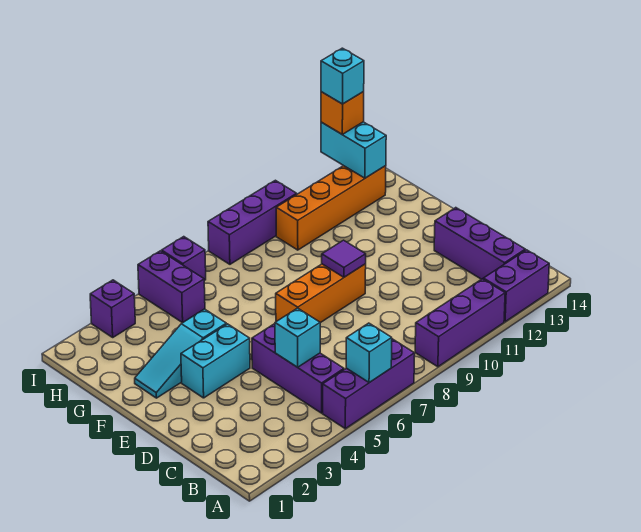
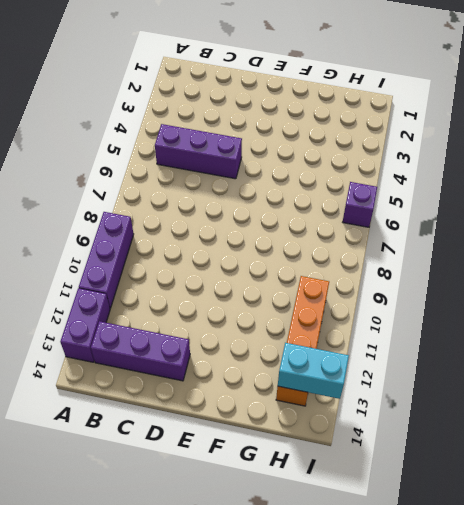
none -> purple 1x3 brick [323,339,415,429]
none -> cyan 1x2 brick [181,324,250,398]
none -> orange 1x3 brick [276,264,366,323]

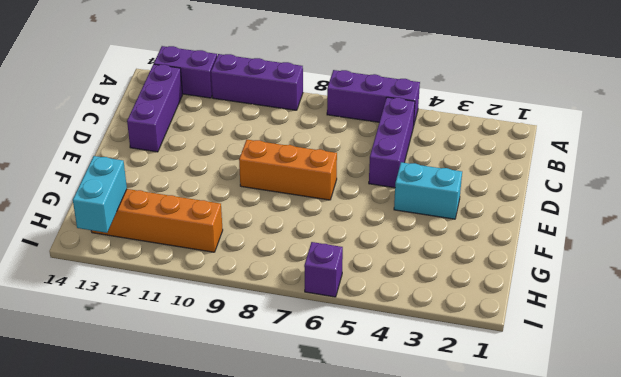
none -> cyan 1x3 slope [135,309,226,398]
none -> purple 1x2 brick [138,251,205,323]
none -> purple 1x1 brick [90,280,135,337]

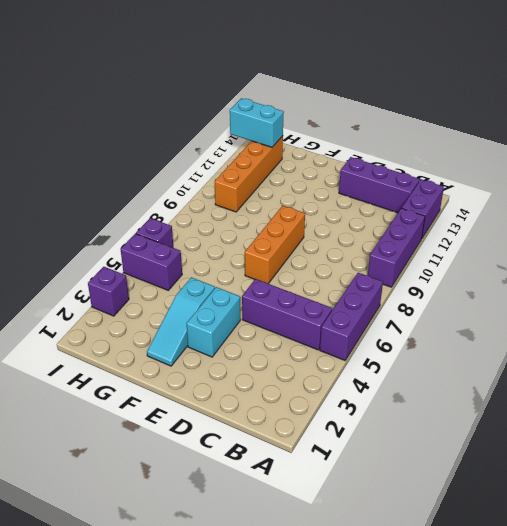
none -> purple 1x3 brick [208,180,297,264]
none -> cyan 1x1 brick [346,323,392,383]
none -> cyan 1x1 brick [275,308,320,367]

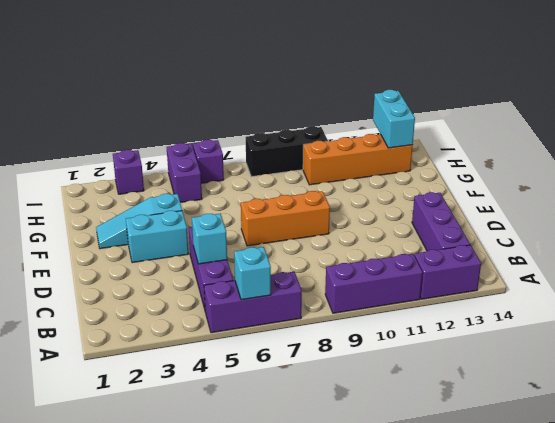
black 1x3 brick [246,126,328,177] -> purple 1x3 brick [208,180,297,264]
none -> purple 1x1 tile [322,240,366,277]
none -> orange 1x1 brick [321,92,364,134]
none -> cyan 1x1 brick [321,48,364,104]

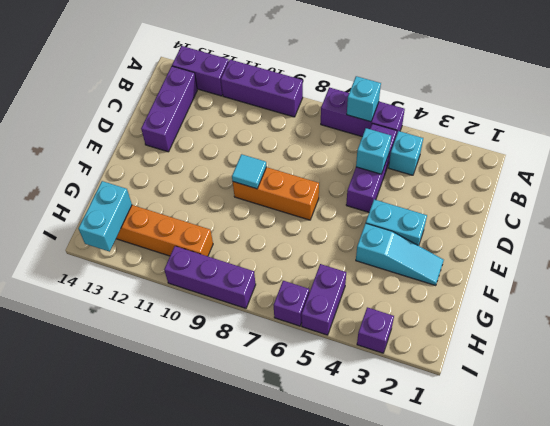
cyan 1x1 brick [389,131,423,175] -> cyan 1x1 brick moved to [321,48,364,104]
cyan 1x1 tile [232,154,266,189] -> purple 1x1 tile [322,240,366,277]
none -> orange 1x1 brick [321,92,364,134]

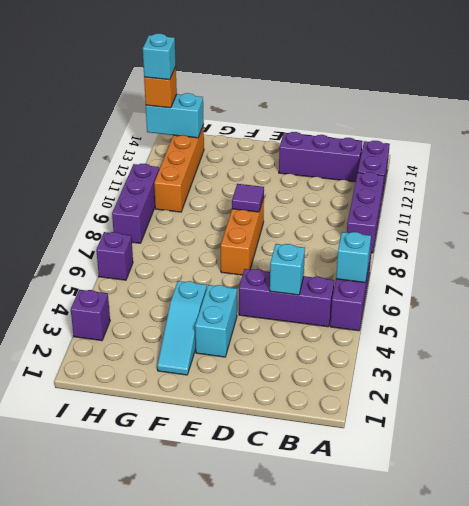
none -> purple 1x2 brick [138,251,205,323]

